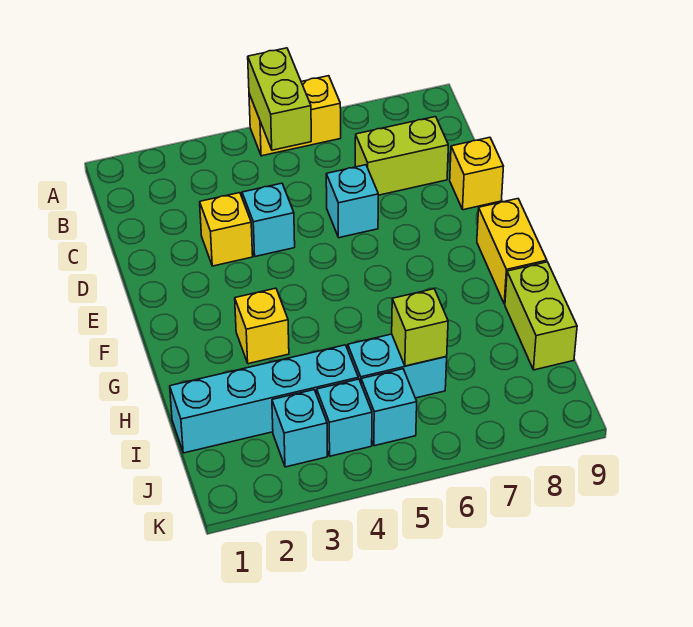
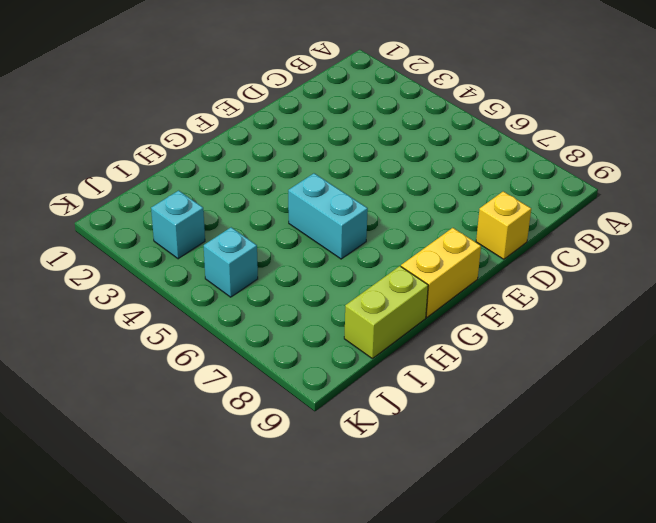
cyan 1x2 brick [288,173,368,259] -> cyan 1x2 brick moved to [348,334,447,398]
none -> yellow 1x2 brick [249,76,341,156]
none -> lime 1x2 brick [355,117,448,195]
none -> yellow 1x1 brick [200,193,253,266]

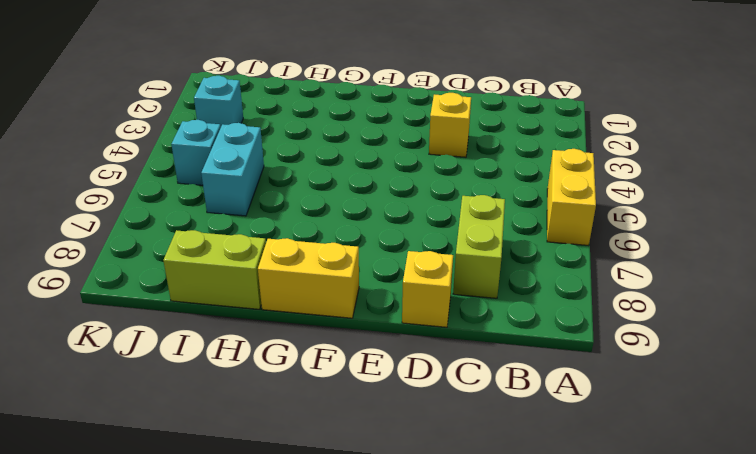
none -> cyan 1x1 brick [242,183,295,257]
none -> cyan 1x1 brick [326,165,378,238]
none -> yellow 1x1 brick [235,288,289,364]

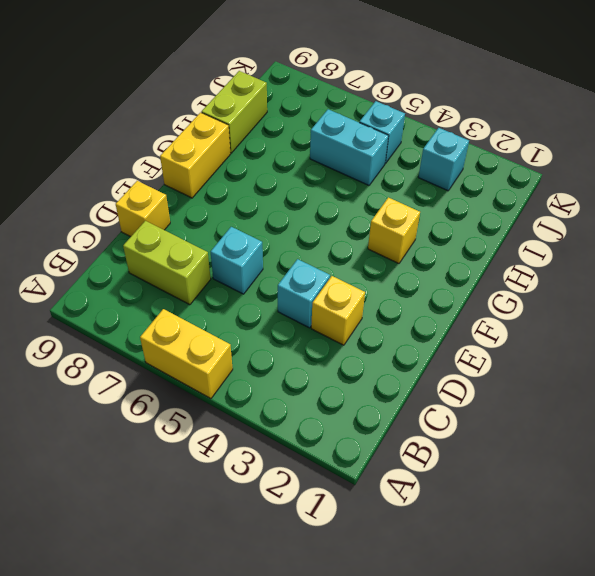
none -> cyan 1x4 brick [170,345,358,453]
none -> cyan 1x1 brick [317,379,372,456]
none -> lime 1x2 brick [248,48,311,150]

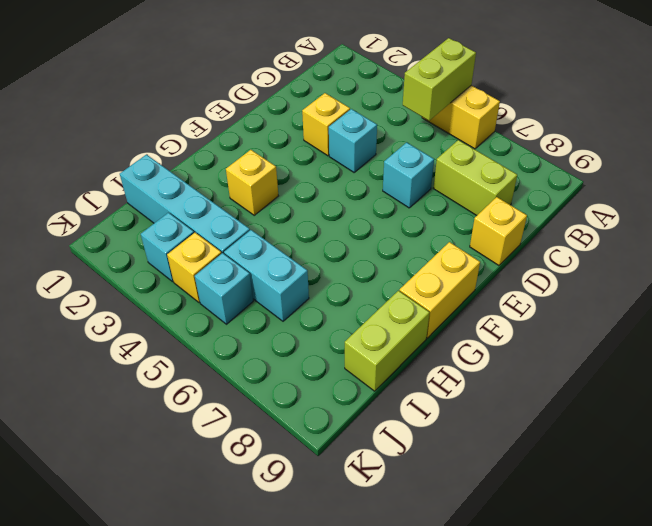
yellow 1x1 brick [167,233,222,303] -> cyan 1x1 brick [317,379,372,456]
none -> lime 1x1 brick [392,289,448,366]

